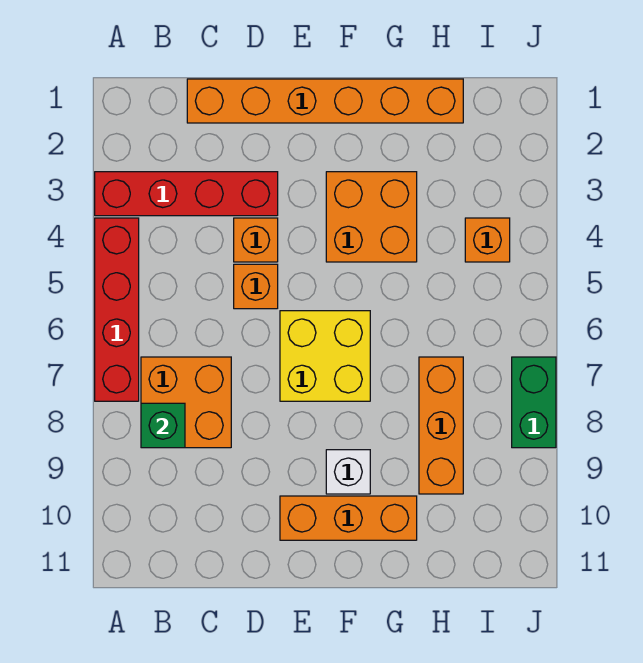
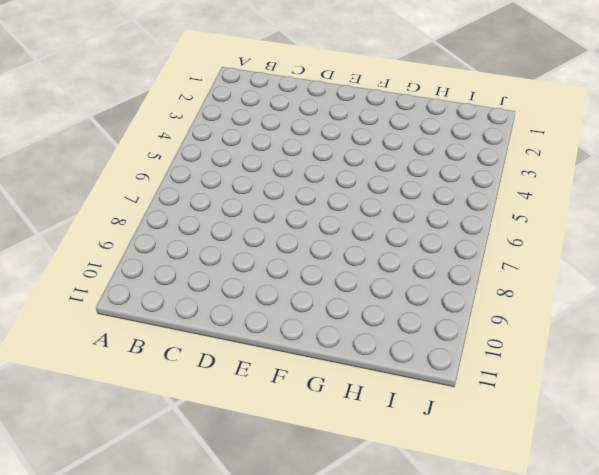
none -> red 1x4 brick [95,172,278,216]
none -> red 1x4 brick [95,218,139,401]
none -> orange 2x2 brick [141,357,231,448]

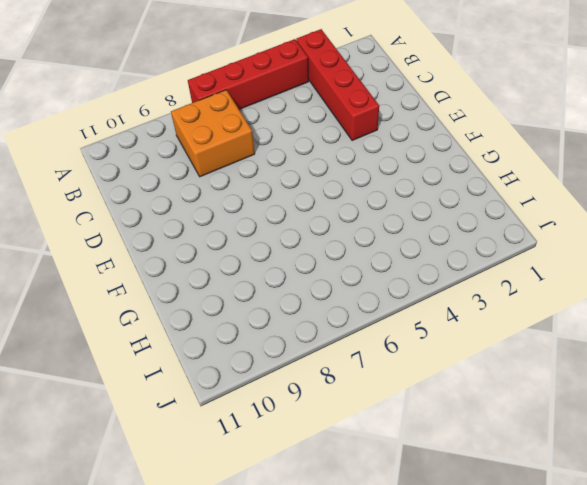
none -> orange 1x6 brick [187,79,463,123]
none -> orange 1x1 brick [234,218,278,262]
none -> orange 1x1 brick [234,264,278,309]

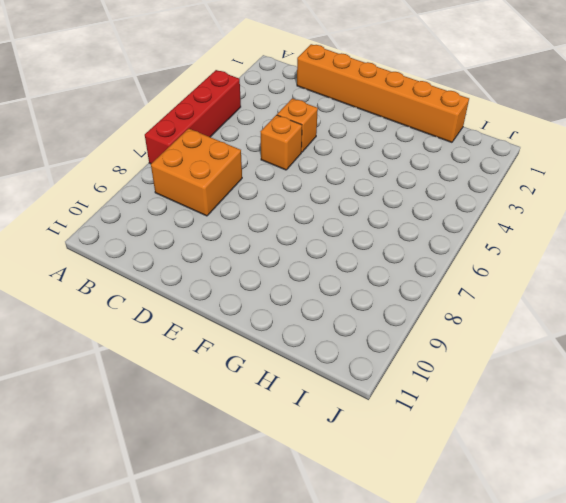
none -> red 1x4 brick [95,172,278,216]
none -> yellow 2x2 brick [280,311,370,401]
none -> orange 1x3 brick [280,496,417,540]

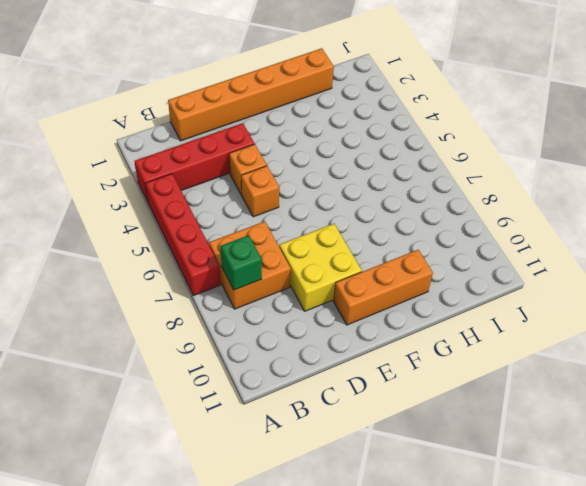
yellow 2x2 brick [279,224,362,311] -> yellow 2x2 brick moved to [280,311,370,401]
none -> orange 2x2 brick [326,172,417,262]
none -> white 1x1 brick [326,450,370,494]
none -> orange 1x3 brick [419,357,463,494]

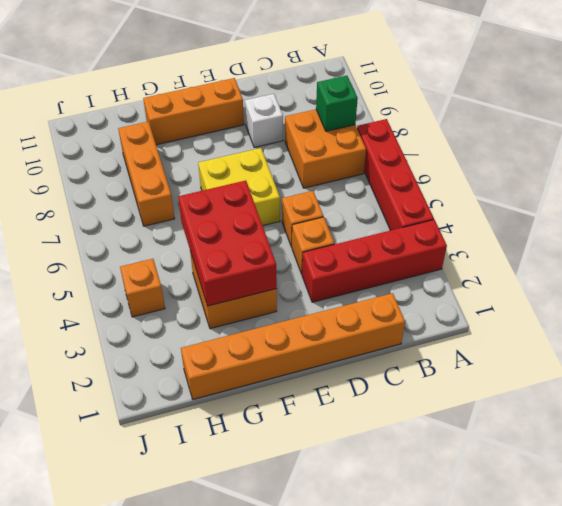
white 1x1 brick [245,94,283,147] -> white 1x1 brick moved to [326,450,370,494]
red 2x3 brick [178,181,277,306] -> none
none -> green 1x2 brick [512,357,556,448]

